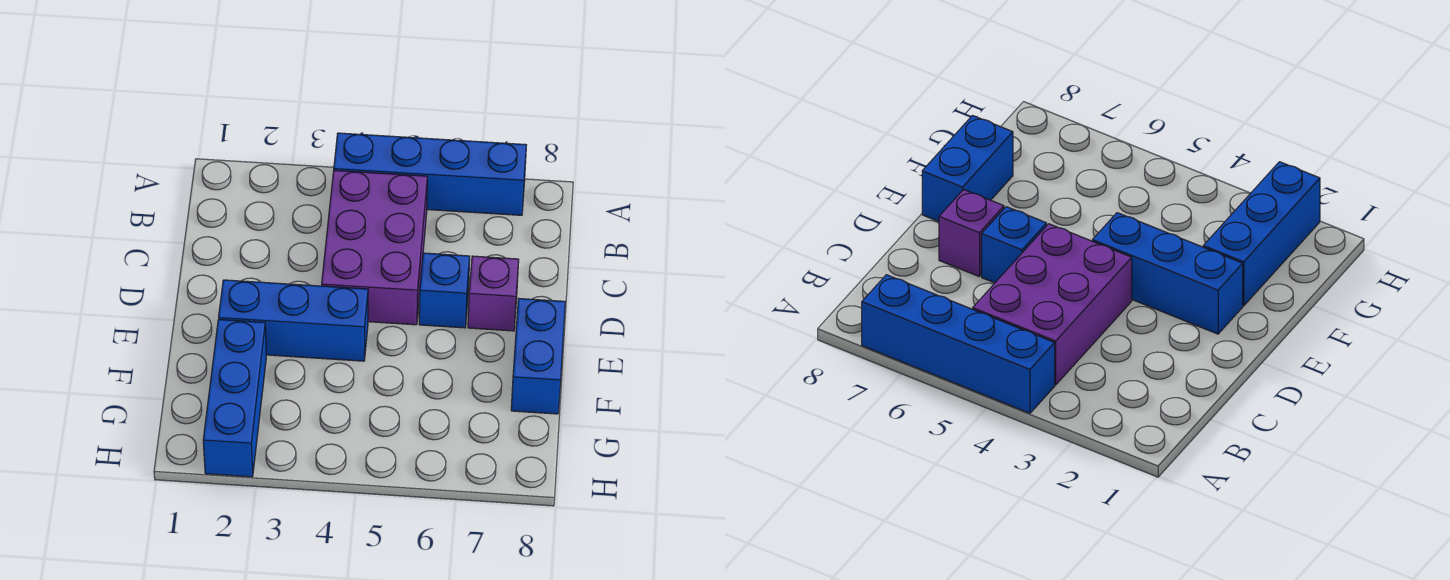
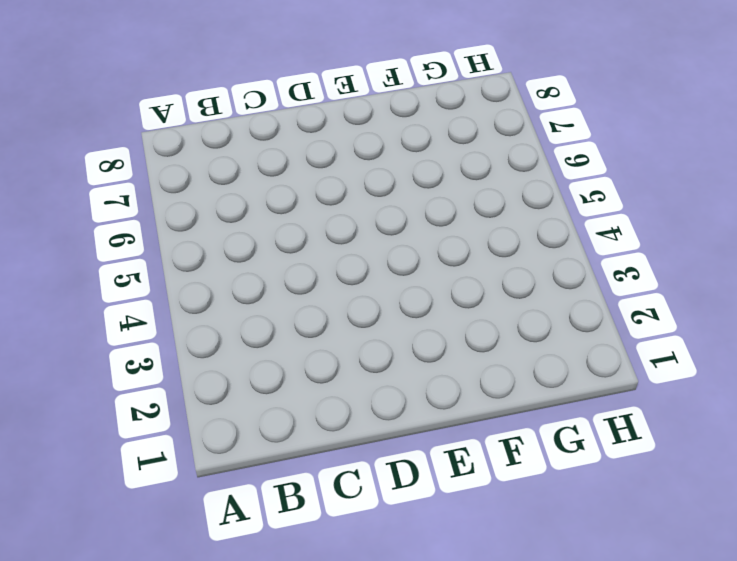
none -> blue 1x4 brick [334,133,526,215]
none -> purple 2x3 brick [322,170,427,325]

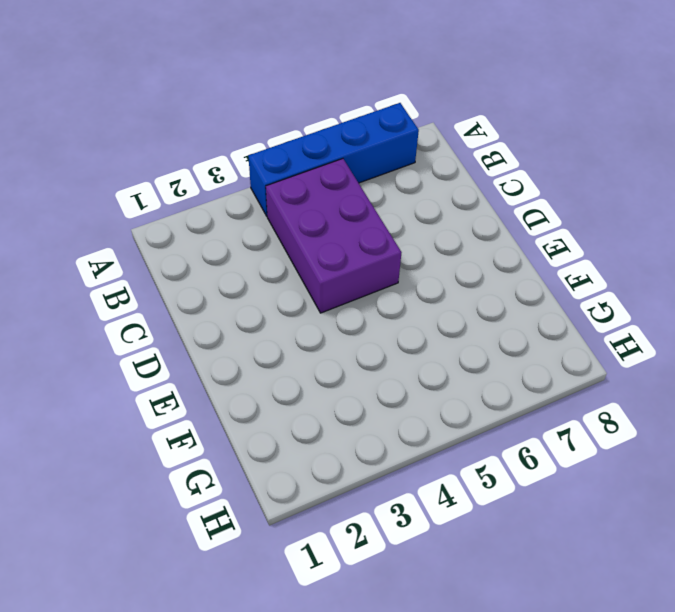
none -> blue 1x1 brick [419,253,470,328]
none -> purple 1x1 brick [468,256,519,331]

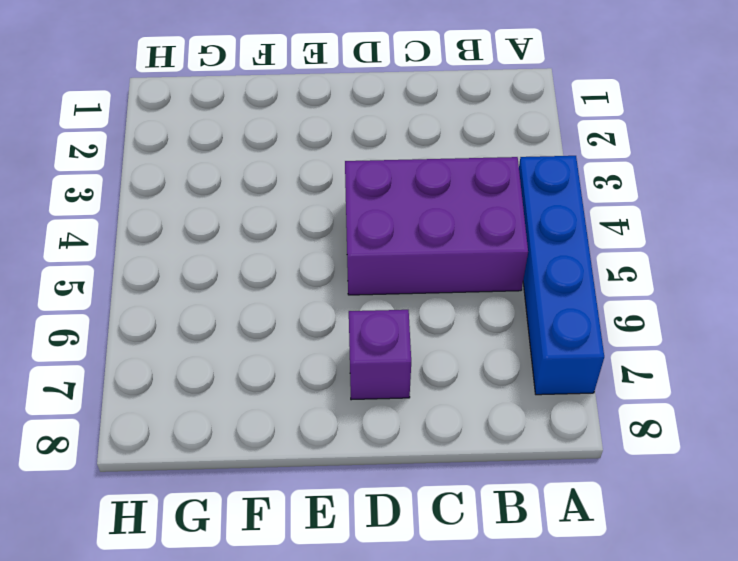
none -> blue 1x1 brick [419,253,470,328]
none -> blue 1x3 brick [219,280,368,361]

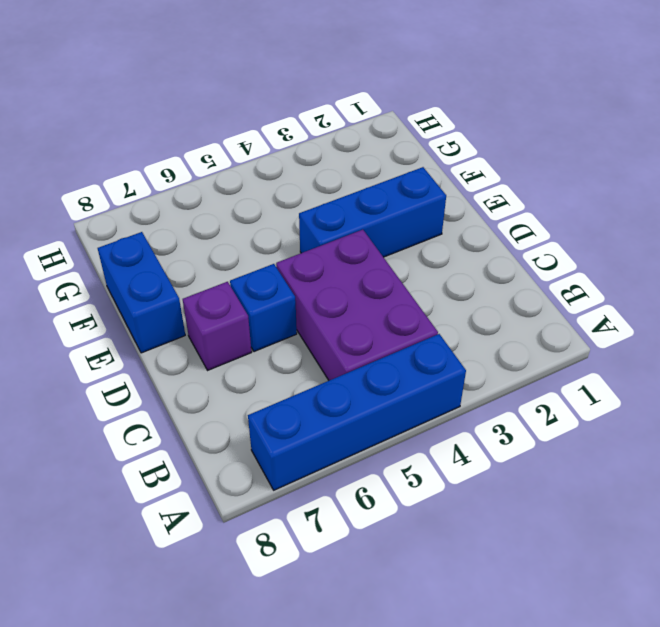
none -> blue 1x3 brick [203,320,266,477]

